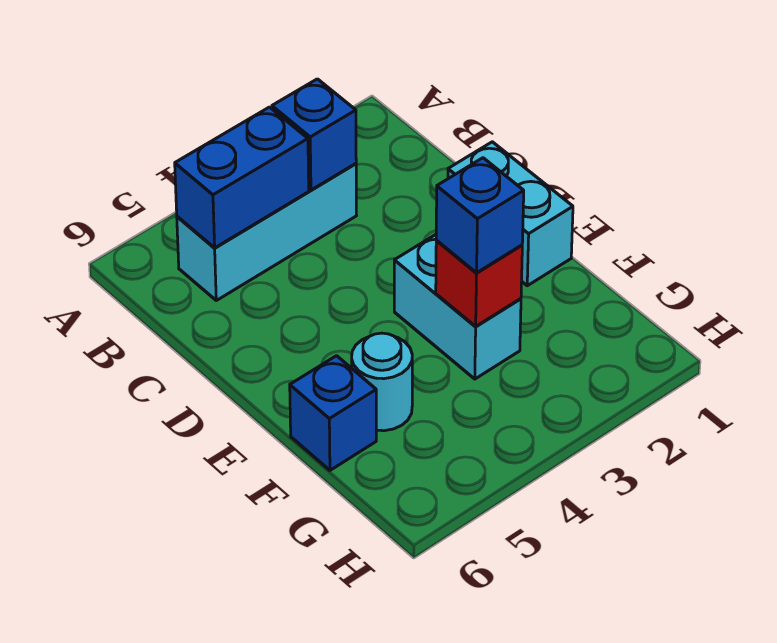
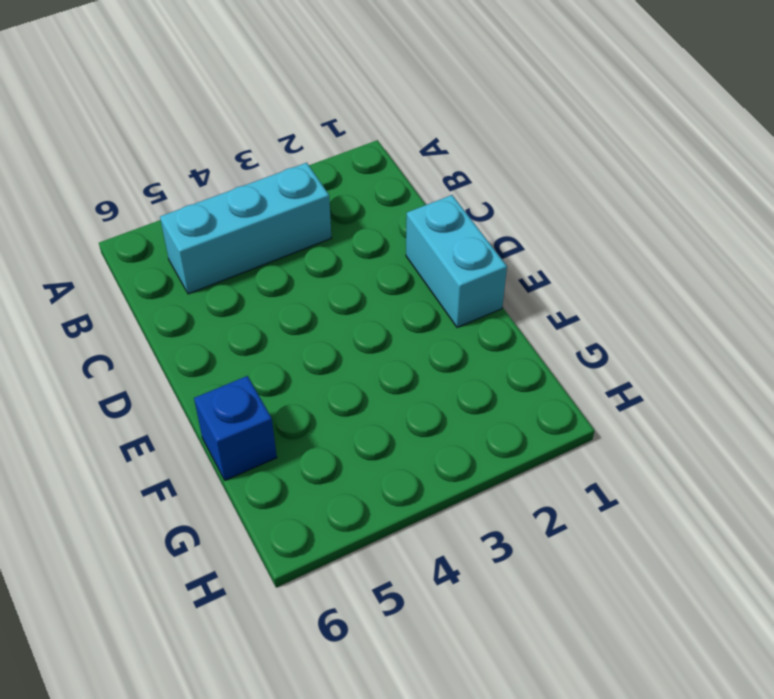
none -> cyan 1x2 brick [394,235,521,379]
none -> cyan 1x1 round brick [352,333,412,431]

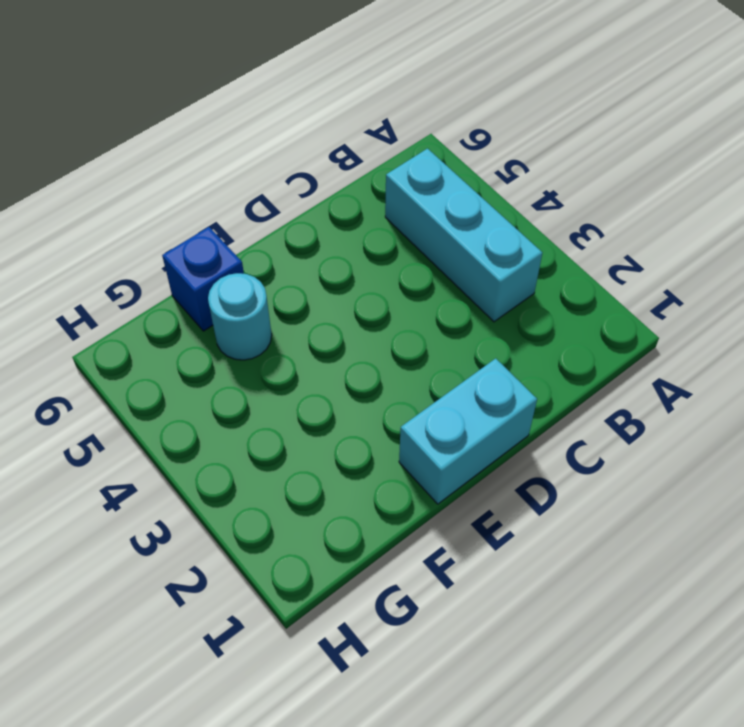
none -> cyan 1x2 brick [394,235,521,379]
none -> blue 1x1 brick [272,79,356,190]

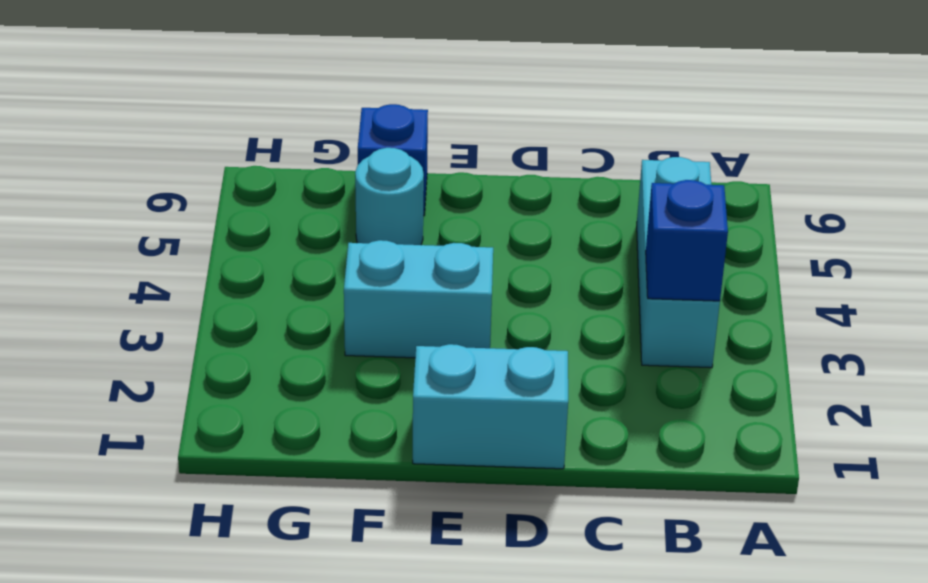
none -> blue 1x2 brick [175,107,309,248]
none -> red 1x1 brick [436,240,522,327]

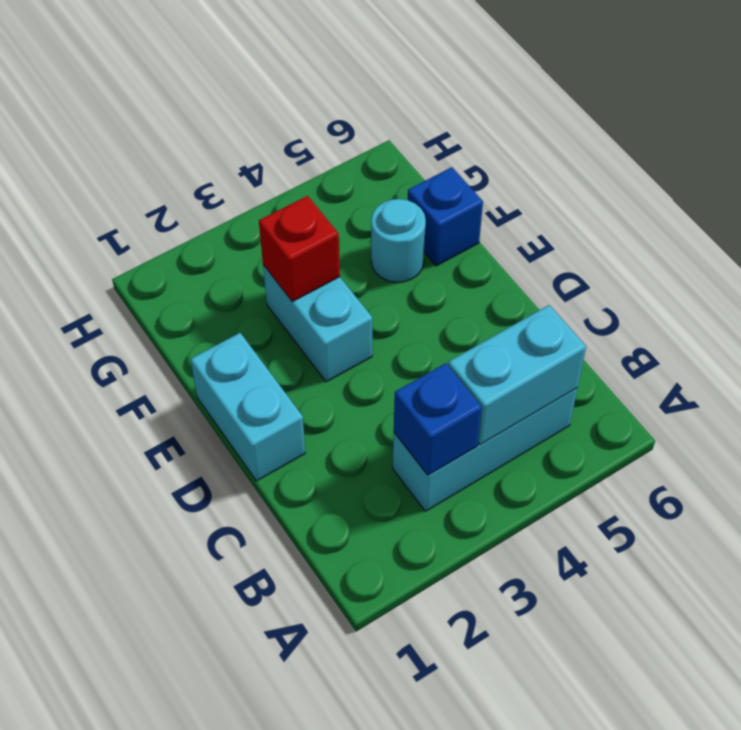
cyan 1x2 brick [448,305,586,445] -> blue 1x2 brick [175,107,309,248]
none -> blue 1x1 brick [436,158,524,273]

